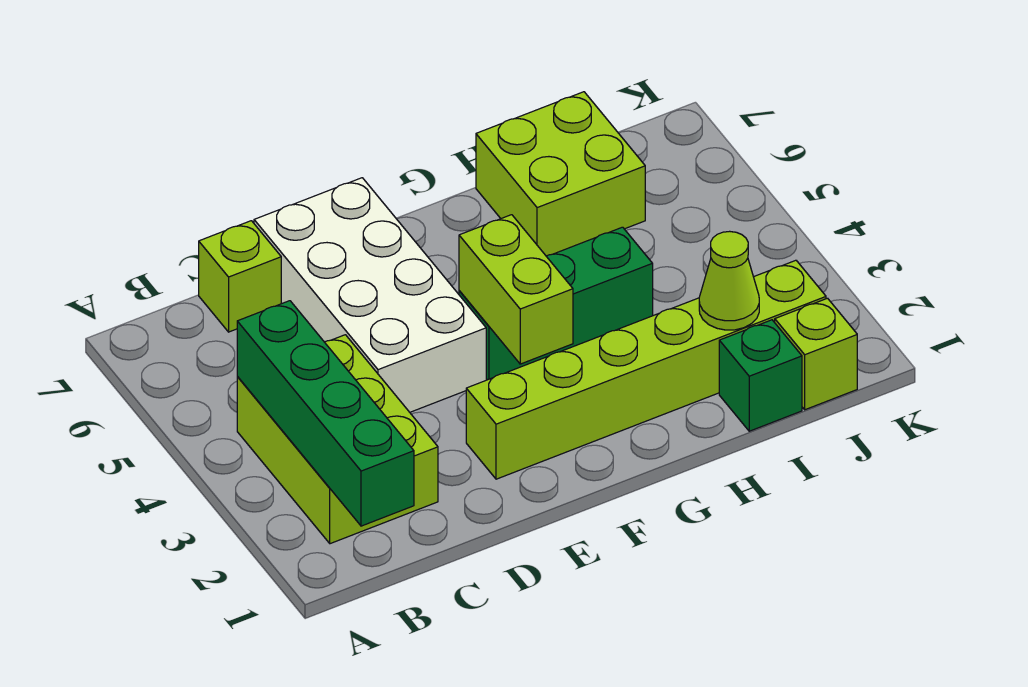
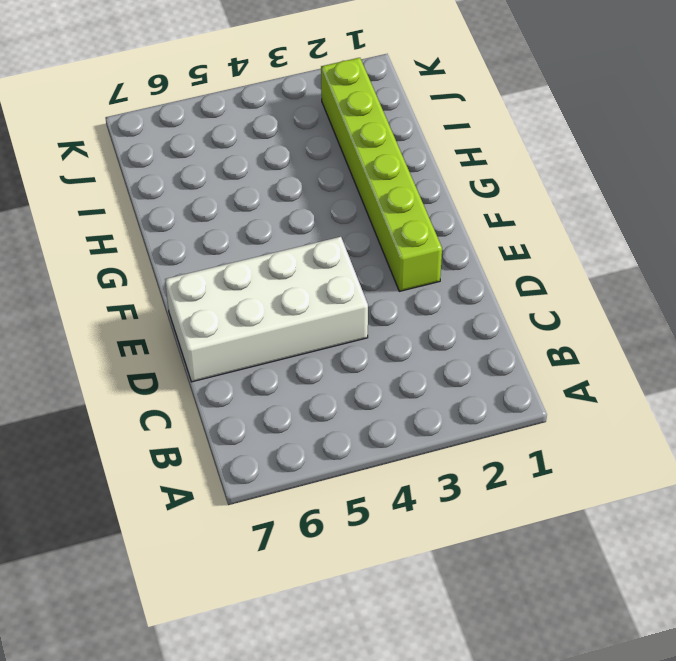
none -> lime 2x3 brick [237,335,438,544]
none -> lime 1x1 brick [199,221,281,332]

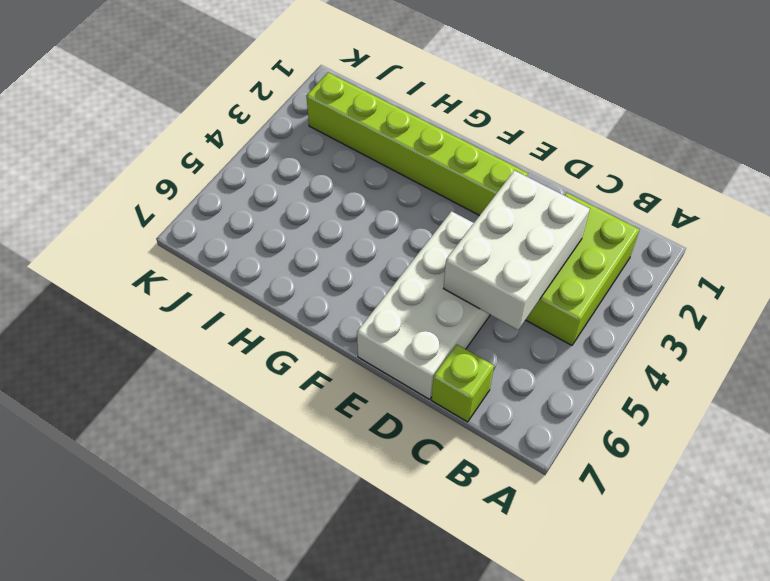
white 2x3 brick [444,170,590,330] -> none
none -> green 1x3 brick [459,227,653,380]
none -> lime 2x2 brick [476,92,645,256]

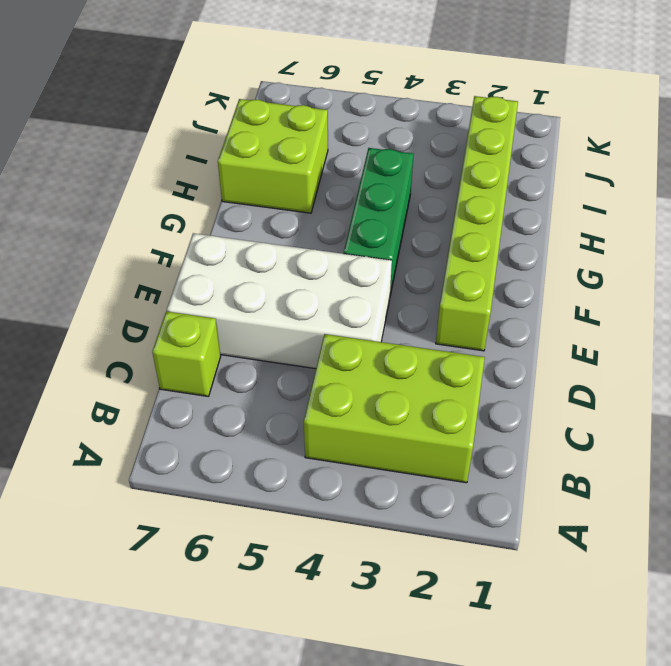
none -> green 1x1 brick [719,320,802,431]
none -> lime 1x1 brick [775,298,857,410]

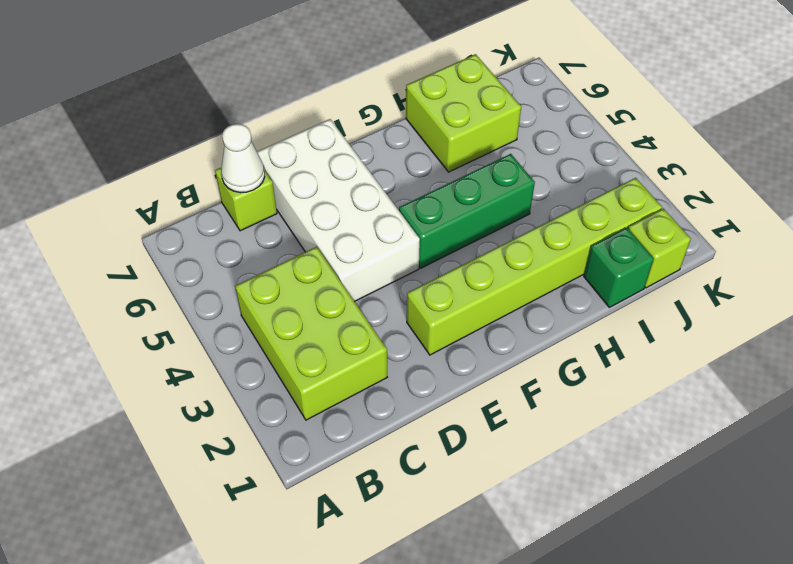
white 1x1 cone [221,124,265,193] -> none
none -> green 1x4 brick [237,301,414,526]
none -> lime 1x2 brick [459,215,573,364]

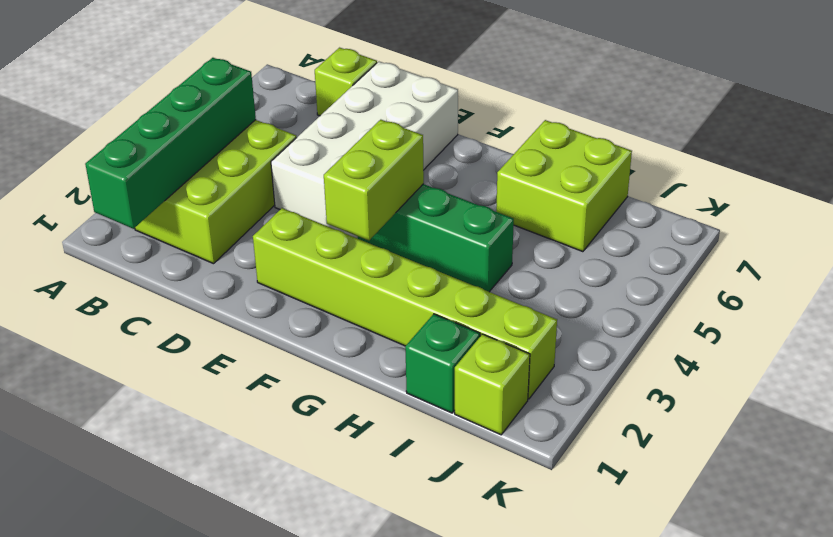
none -> lime 1x1 cone [699,231,759,330]

